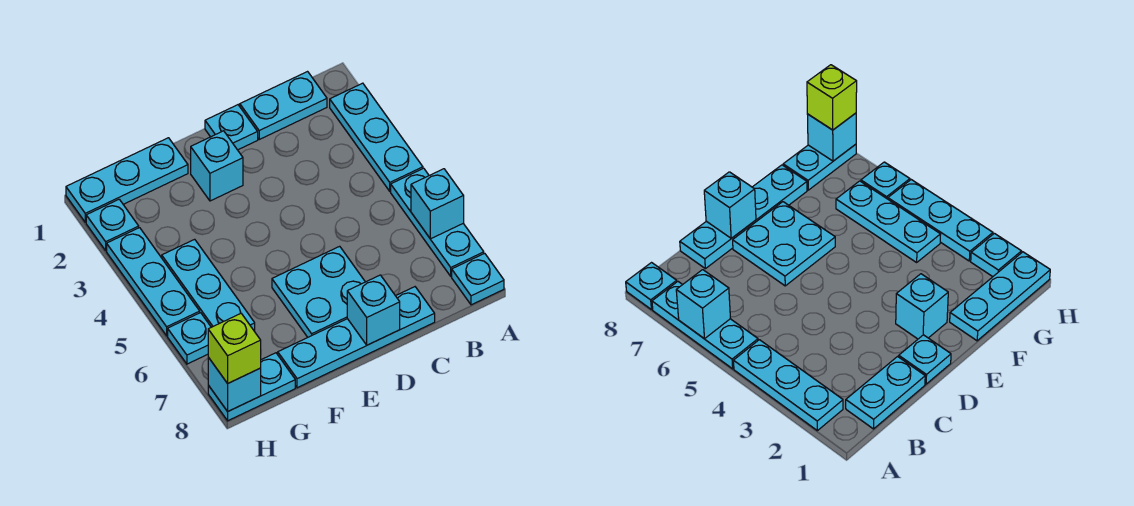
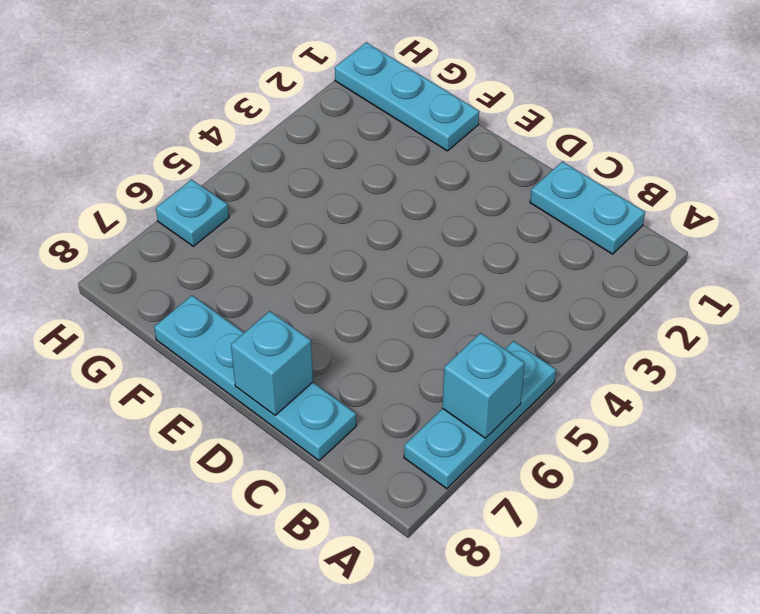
none -> cyan 1x3 plate [330,83,423,191]
none -> cyan 1x1 plate [452,253,504,305]
none -> cyan 1x1 plate [205,105,258,150]

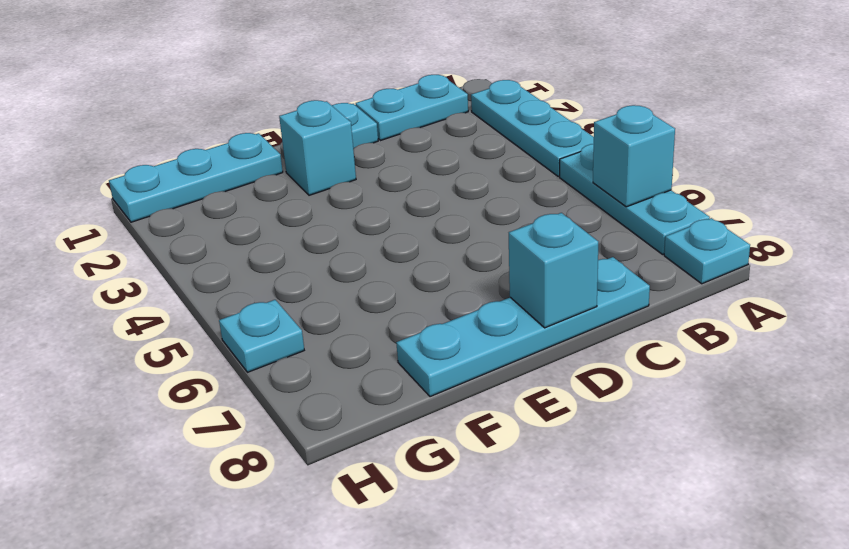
none -> cyan 2x2 plate [272,246,365,337]
none -> cyan 1x3 plate [162,239,255,331]
none -> cyan 1x2 plate [208,353,295,421]

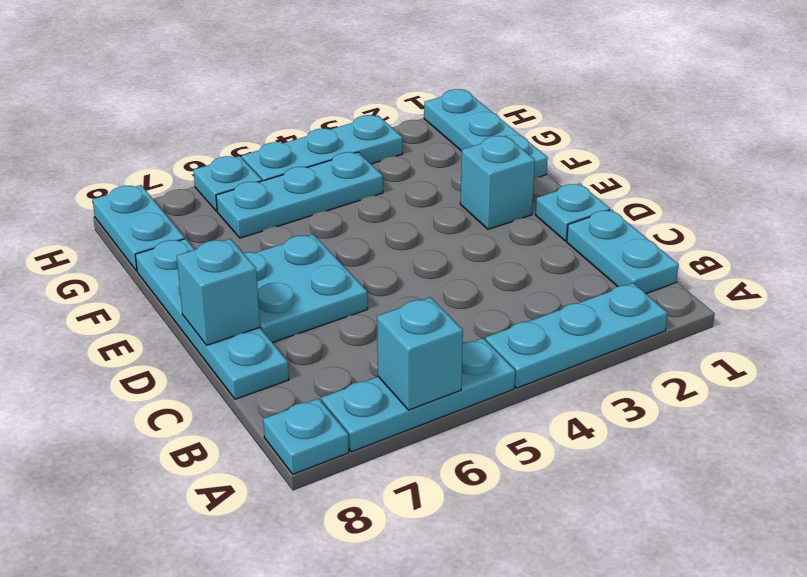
none -> cyan 1x1 plate [86,199,139,250]
none -> cyan 1x1 brick [208,357,261,412]
none -> lime 1x1 brick [208,313,261,384]

